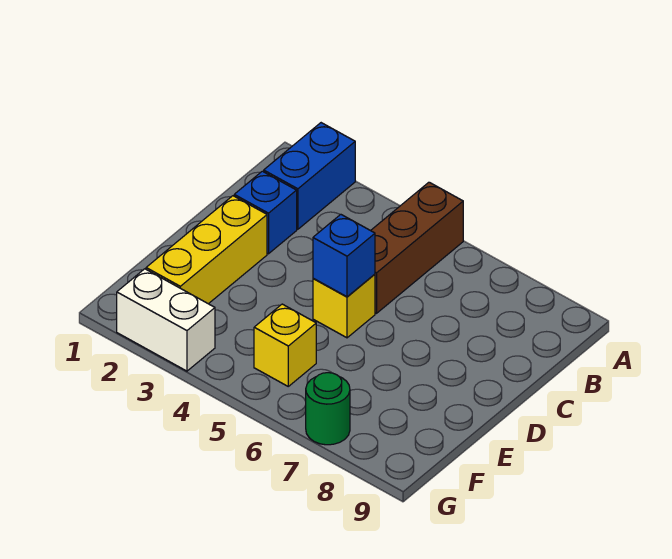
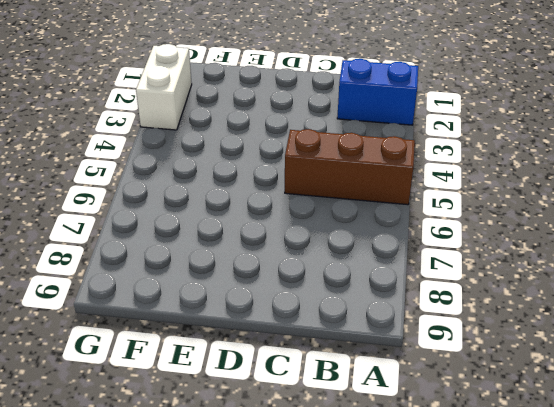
none -> blue 1x1 brick [234,171,297,254]
none -> yellow 1x3 brick [146,196,267,304]

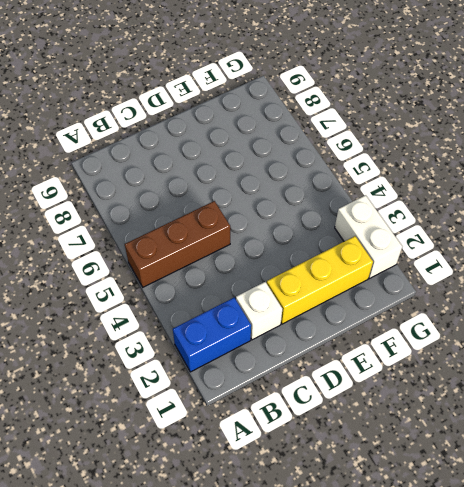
white 1x1 brick [236,282,282,340] -> blue 1x1 brick [234,171,297,254]
none -> yellow 1x1 brick [313,274,375,338]
none -> yellow 1x1 brick [254,304,316,386]

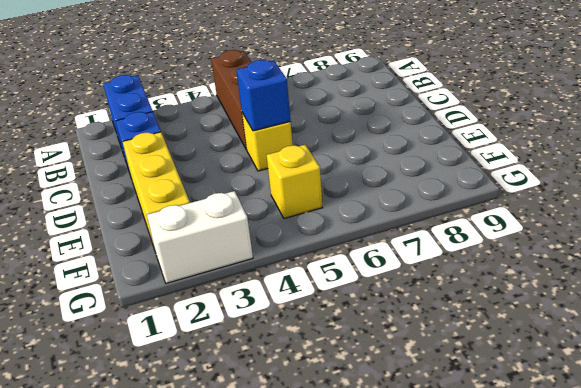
none -> green 1x1 round brick [306,373,350,445]

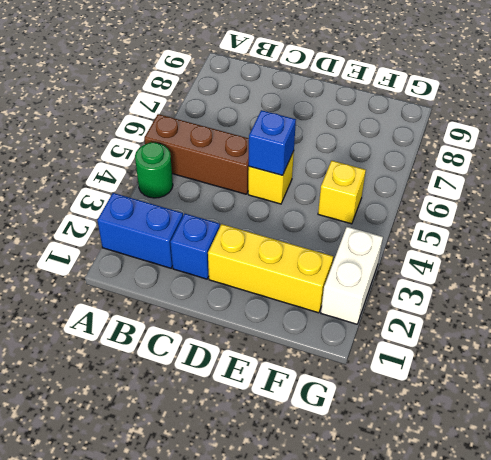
green 1x1 round brick [135,142,173,198] -> green 1x1 round brick moved to [306,373,350,445]

